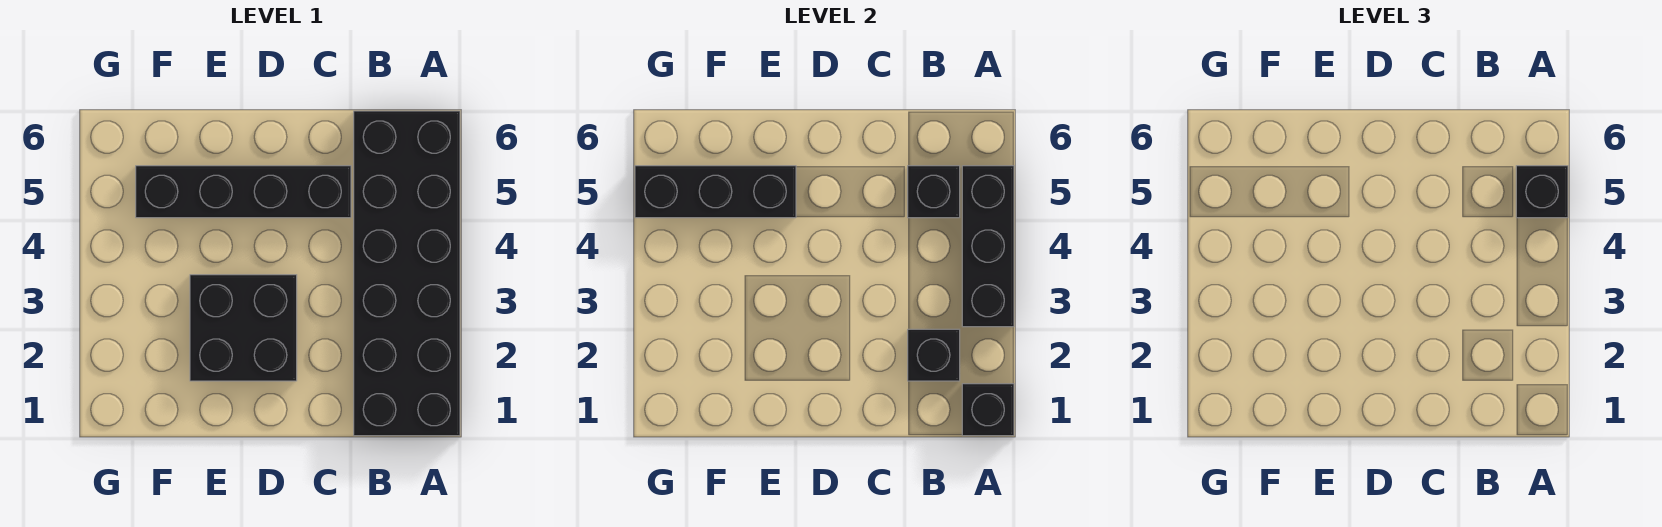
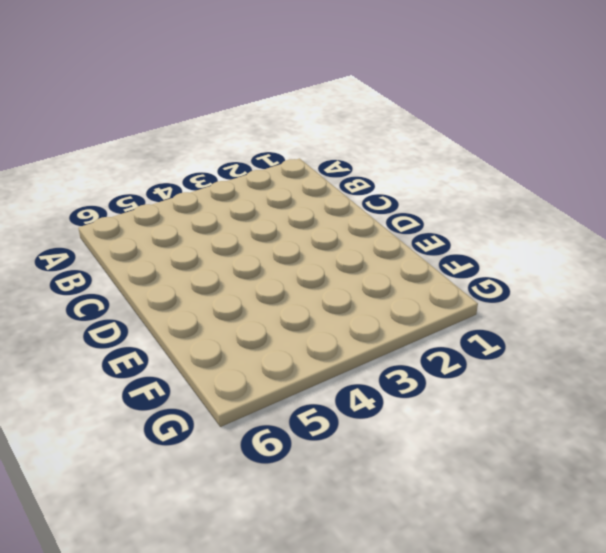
none -> black 2x6 brick [354,111,460,436]
none -> black 1x4 brick [136,166,351,218]

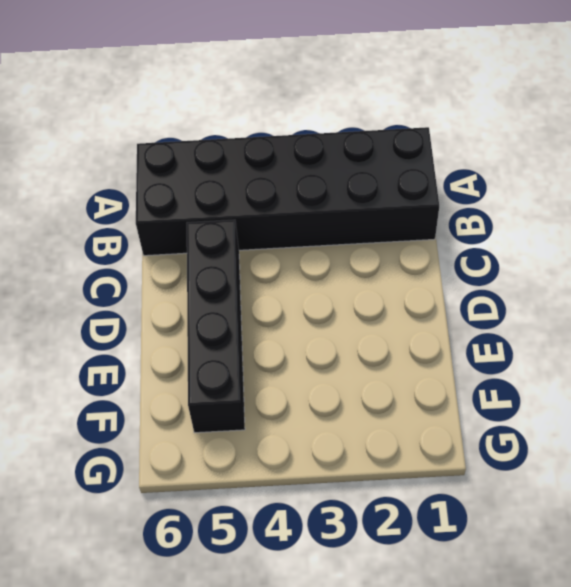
none -> black 2x2 brick [190,275,297,381]
none -> black 1x1 brick [962,384,1014,436]

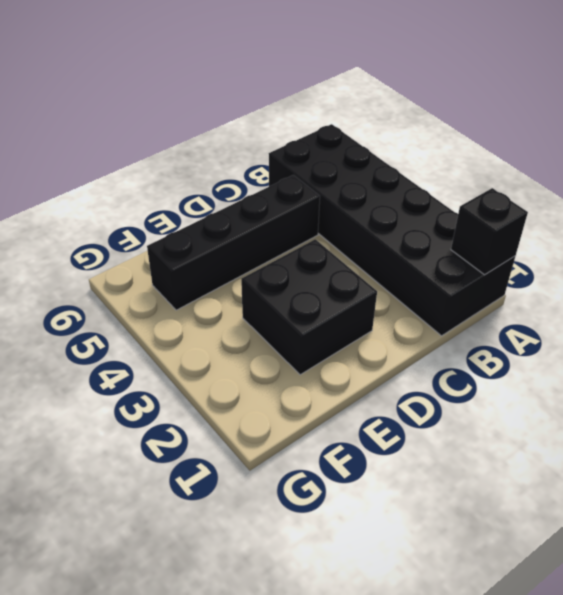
none -> black 1x3 brick [962,166,1014,327]
none -> black 1x1 brick [908,329,960,381]

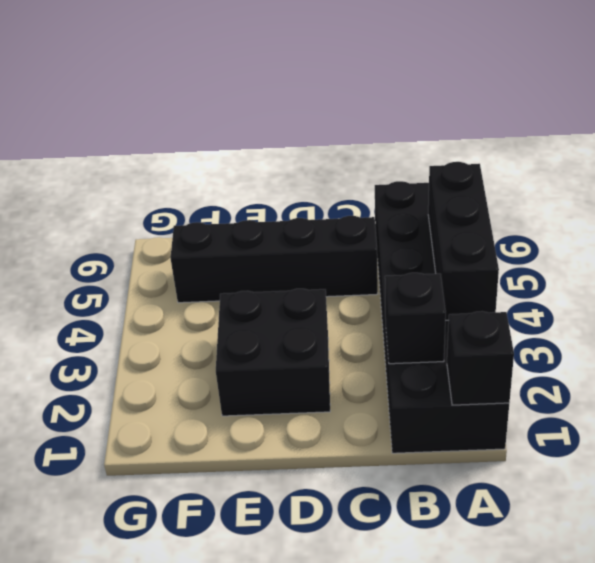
none -> black 1x1 brick [908,166,960,218]
none -> black 1x3 brick [635,166,796,218]

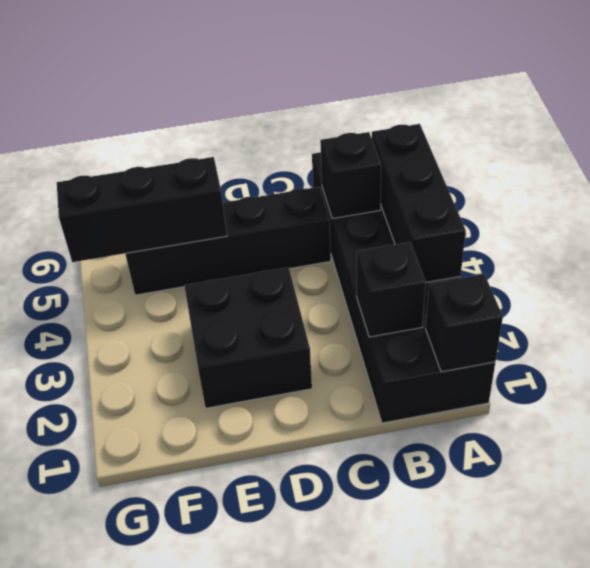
none -> black 1x1 brick [1516,166,1568,218]

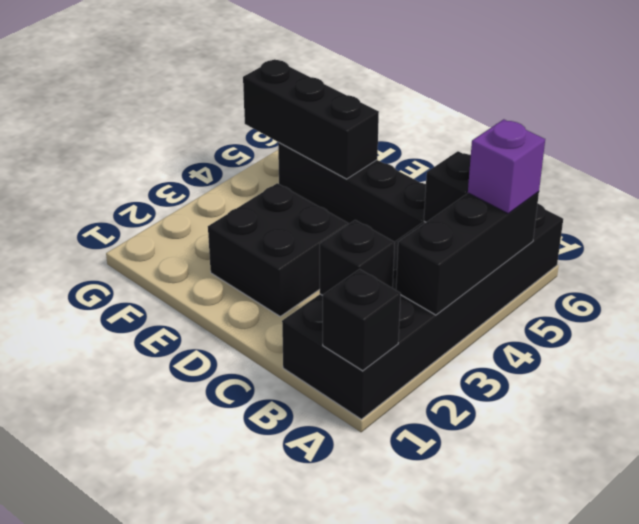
purple 1x1 brick [468,119,545,213] -> black 1x1 brick [1516,166,1568,218]

